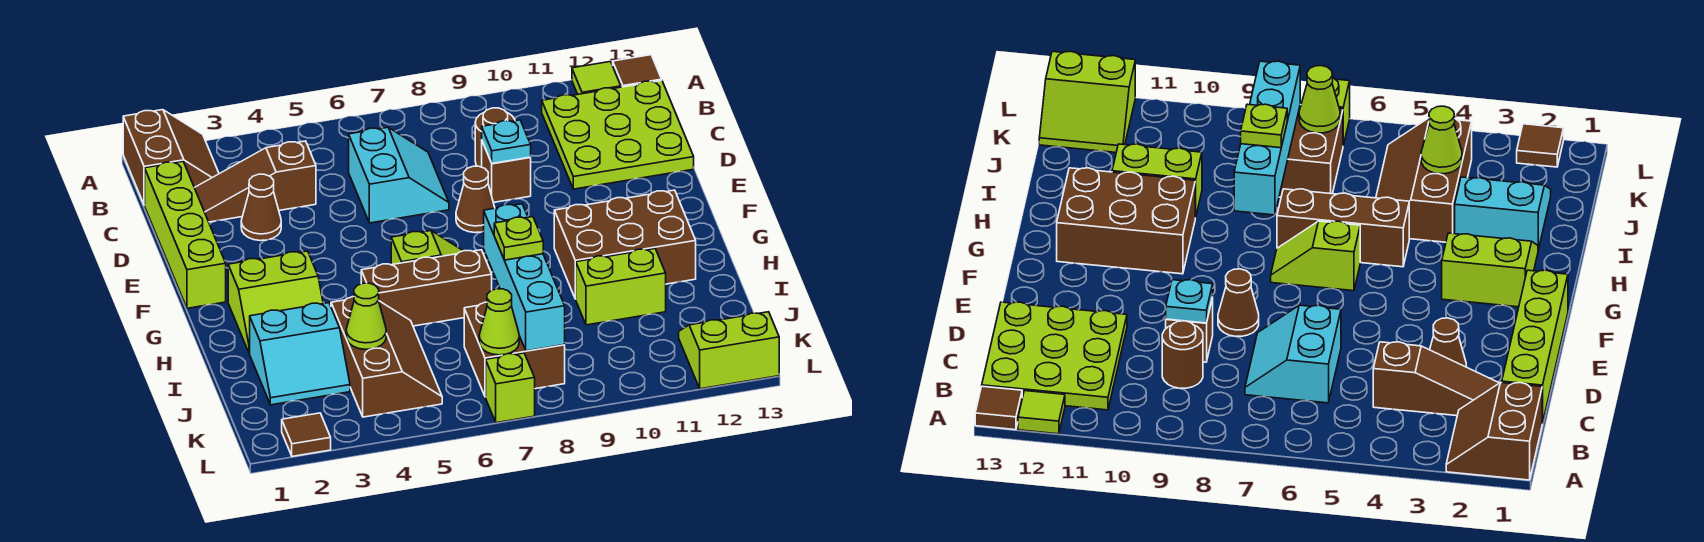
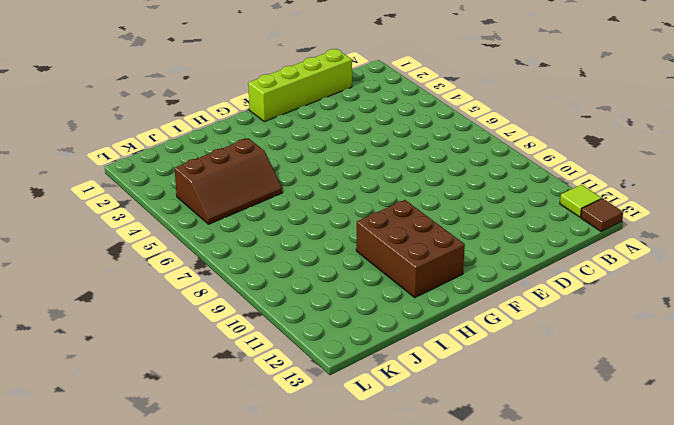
none -> brown 2x2 slope [123,110,219,205]
none -> lime 3x3 plate [542,81,694,189]
none -> brown 1x3 slope [195,141,316,222]

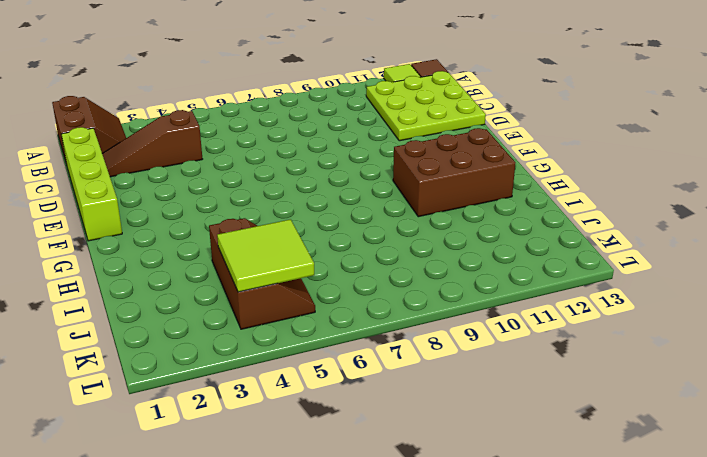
lime 2x2 tile [217,219,314,292] -> lime 1x1 cone [346,283,386,349]
none -> cyan 2x2 slope [349,127,449,223]
none -> brown 1x1 round brick [475,108,515,167]
none -> brown 1x1 cone [241,174,281,241]

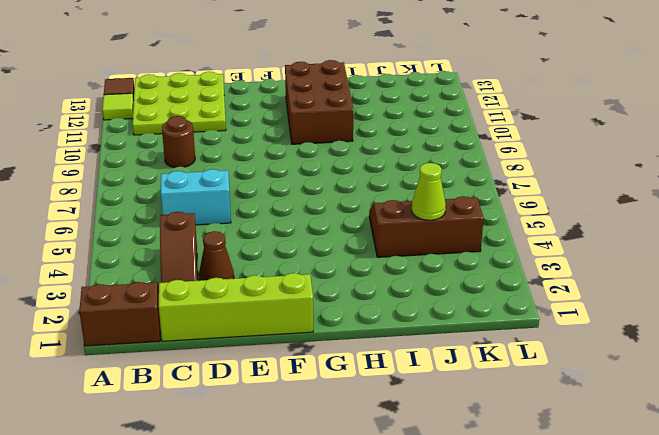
none -> brown 1x1 brick [482,142,531,203]
none -> brown 1x1 cone [456,166,495,233]
none -> lime 2x2 slope [228,251,323,353]

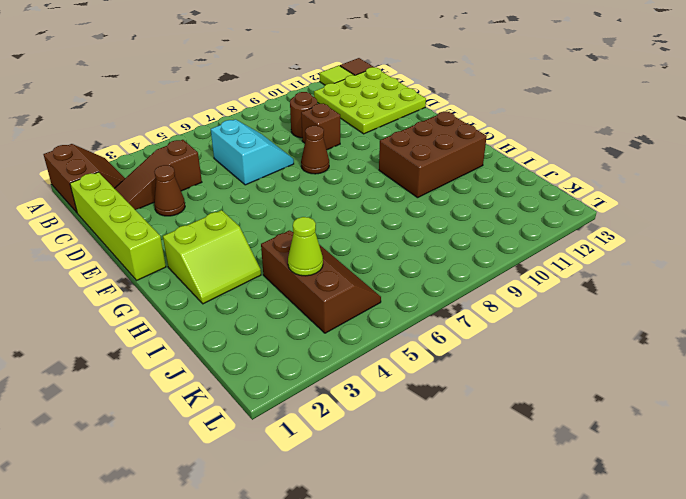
none -> lime 1x2 slope [391,231,463,265]
none -> brown 1x3 brick [361,250,492,326]
none -> cyan 2x2 slope [250,303,350,405]

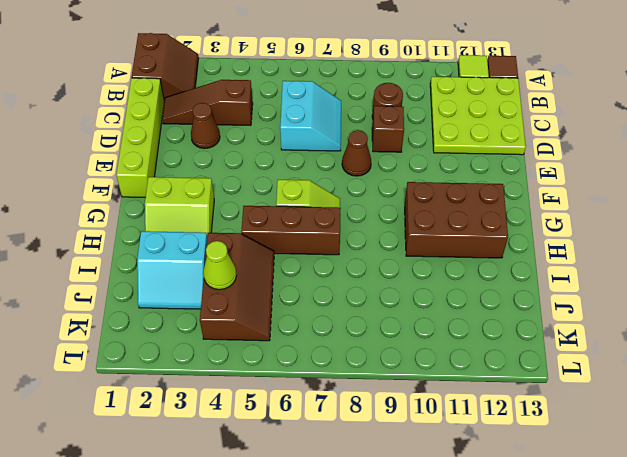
none -> lime 1x2 brick [576,249,666,325]
none -> brown 2x2 brick [464,302,565,397]
none -> lime 2x2 slope [679,312,779,389]

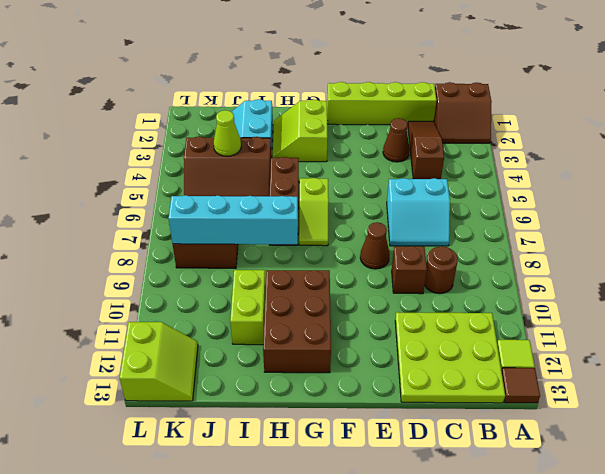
none -> brown 1x1 tile [282,413,331,456]
none -> lime 1x1 brick [486,353,535,423]
none -> cyan 1x1 plate [482,120,531,164]

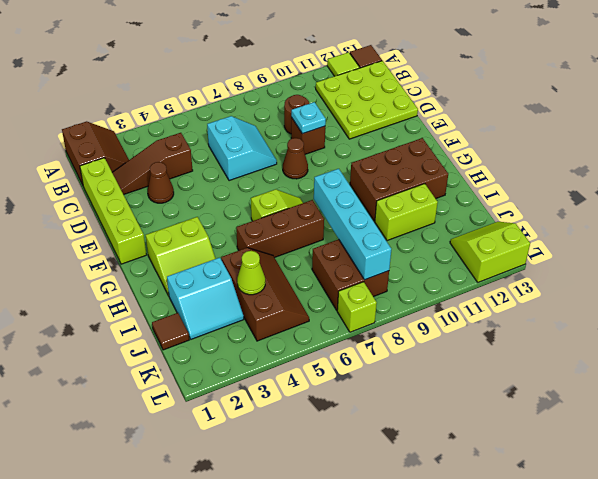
brown 1x1 tile [152,313,189,350] -> brown 1x1 tile moved to [282,413,331,456]
none -> lime 1x1 cone [479,289,519,355]
none -> lime 1x1 plate [494,217,543,260]

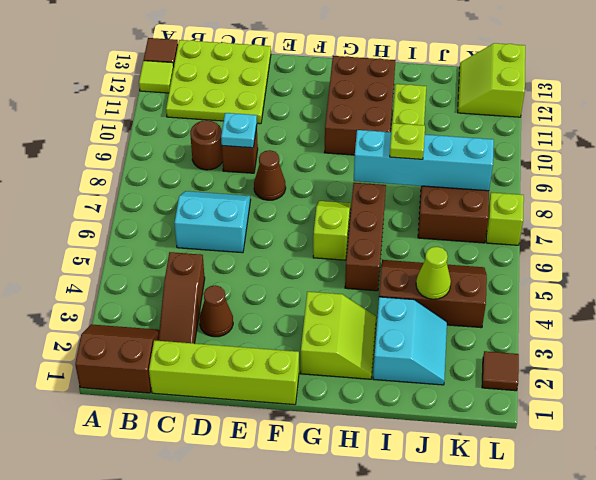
none -> lime 1x1 cone [479,289,519,355]

